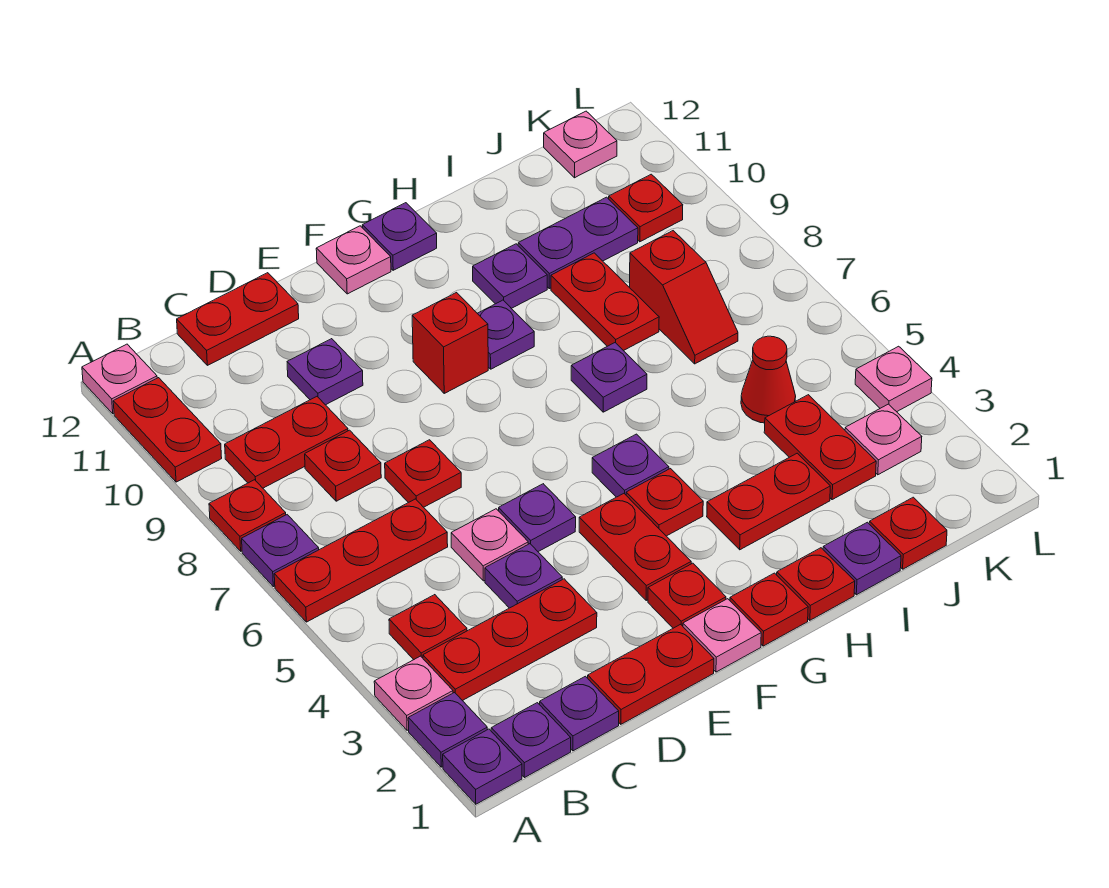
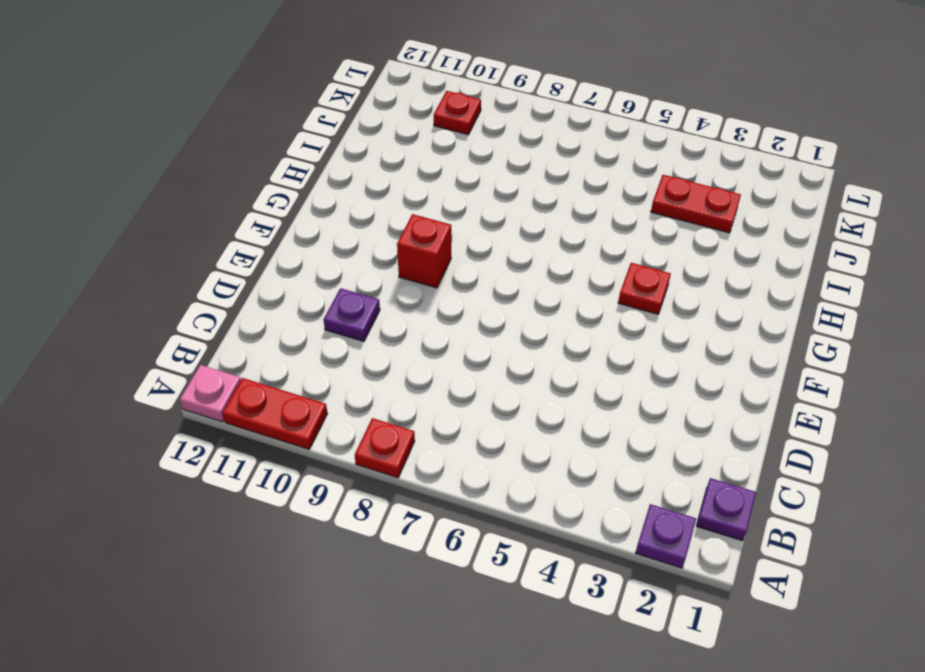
none -> purple 1x1 plate [443,729,522,804]
none -> pink 1x1 plate [374,656,453,730]
none -> red 1x3 plate [274,499,448,622]
none -> purple 1x1 plate [242,515,319,587]

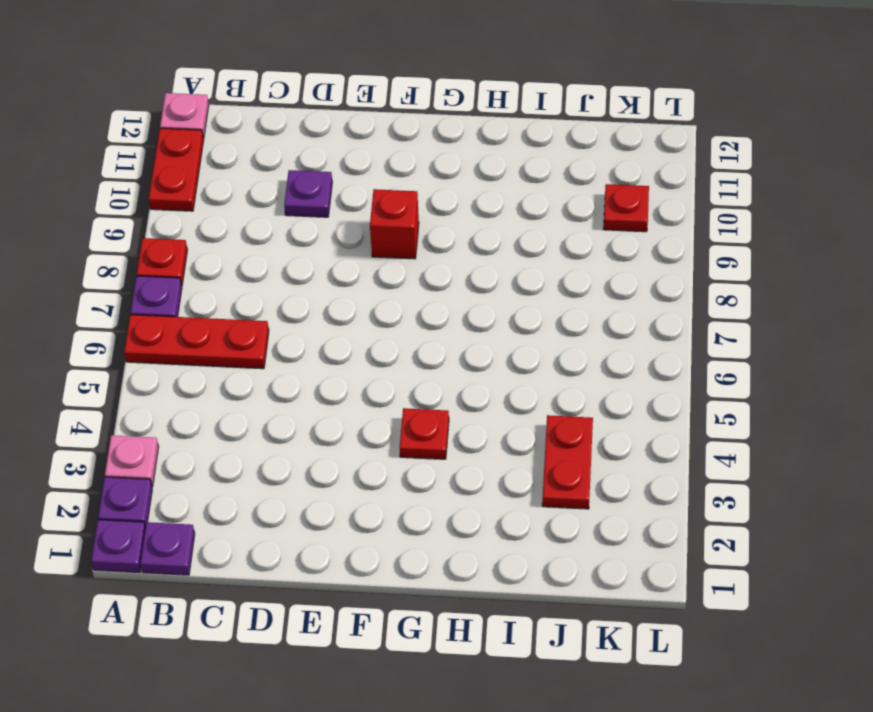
none -> red 1x3 plate [423,579,597,701]
none -> red 1x1 plate [389,595,467,660]
none -> red 1x2 plate [225,397,348,488]
none -> purple 1x1 plate [540,676,619,751]

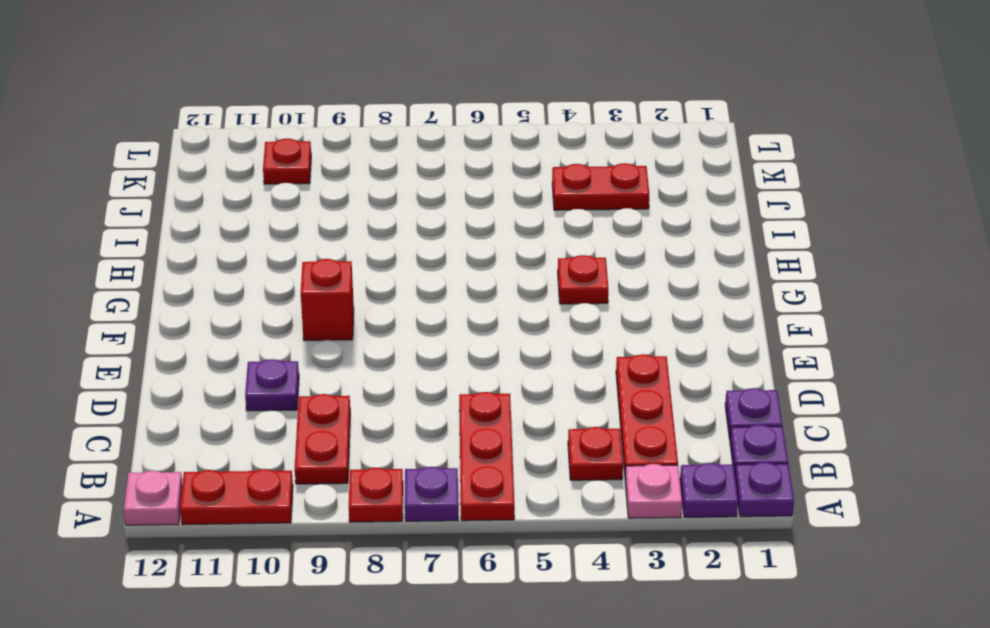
none -> red 1x1 plate [305,430,381,501]
none -> red 1x2 plate [177,273,299,365]
none -> red 1x2 plate [588,624,714,724]
none -> purple 1x1 plate [485,544,562,608]

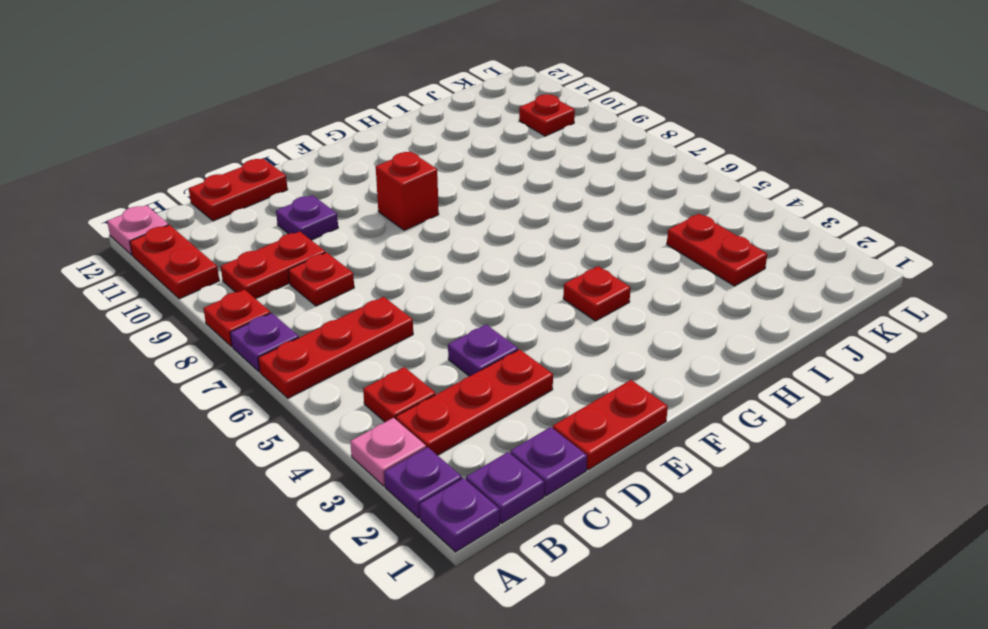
none -> pink 1x1 plate [451,509,528,581]
none -> red 1x1 plate [385,440,461,507]
none -> purple 1x1 plate [499,484,576,552]
none -> pink 1x1 plate [683,599,761,672]

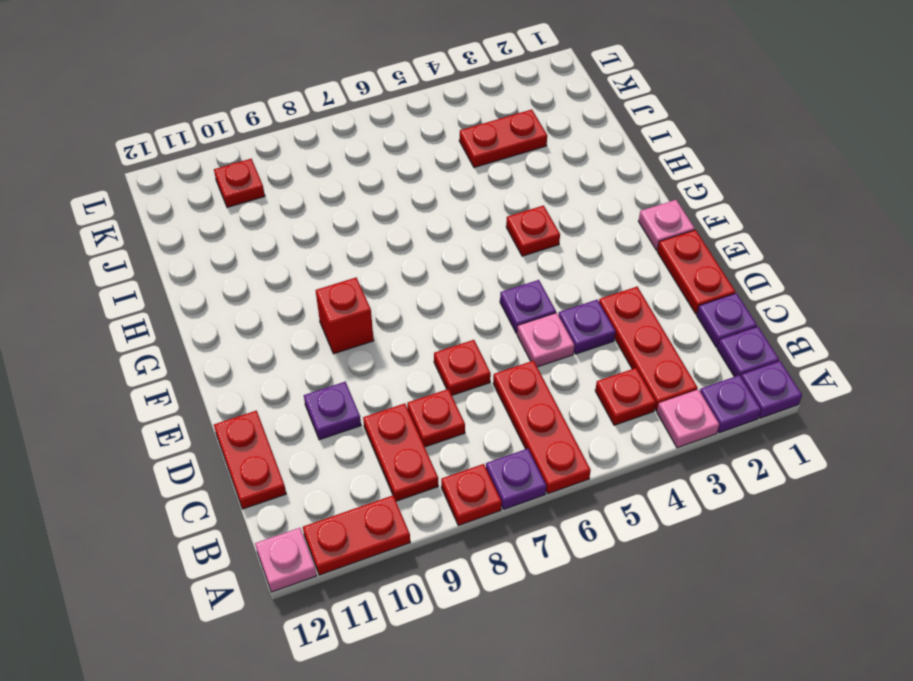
none -> red 1x1 plate [648,563,726,628]
none -> red 1x2 plate [579,494,691,600]
none -> pink 1x1 plate [316,226,391,294]
none -> red 1x1 plate [730,573,808,646]

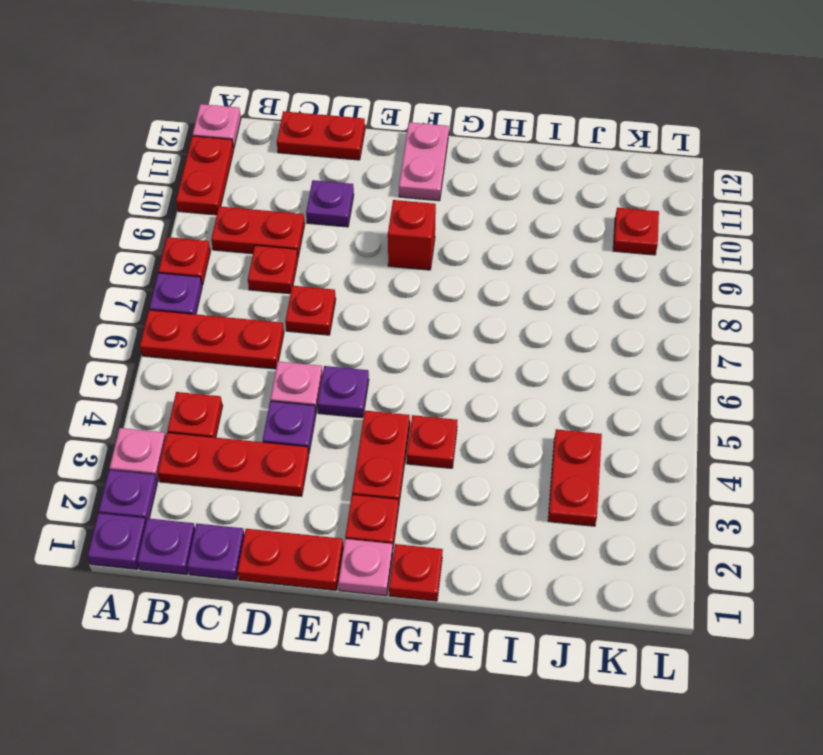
pink 1x2 plate [399,122,449,201] -> pink 1x1 plate [316,226,391,294]
none -> purple 1x1 plate [592,434,669,497]
none -> purple 1x1 plate [477,300,534,369]
none -> purple 1x1 plate [362,203,437,270]
none -> red 1x1 plate [777,548,855,620]

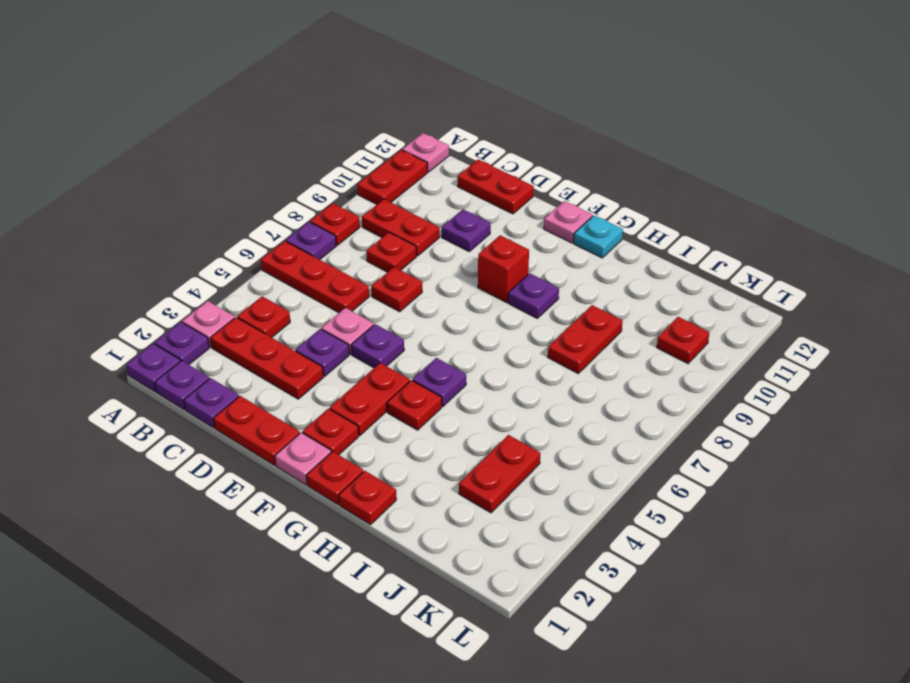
cyan 1x1 plate [574,215,623,258] -> purple 1x1 plate [362,203,437,270]
none -> red 1x2 plate [707,453,830,550]
none -> purple 1x1 plate [571,343,647,412]
none -> purple 1x1 plate [473,244,547,308]
none -> purple 1x1 plate [823,522,901,595]

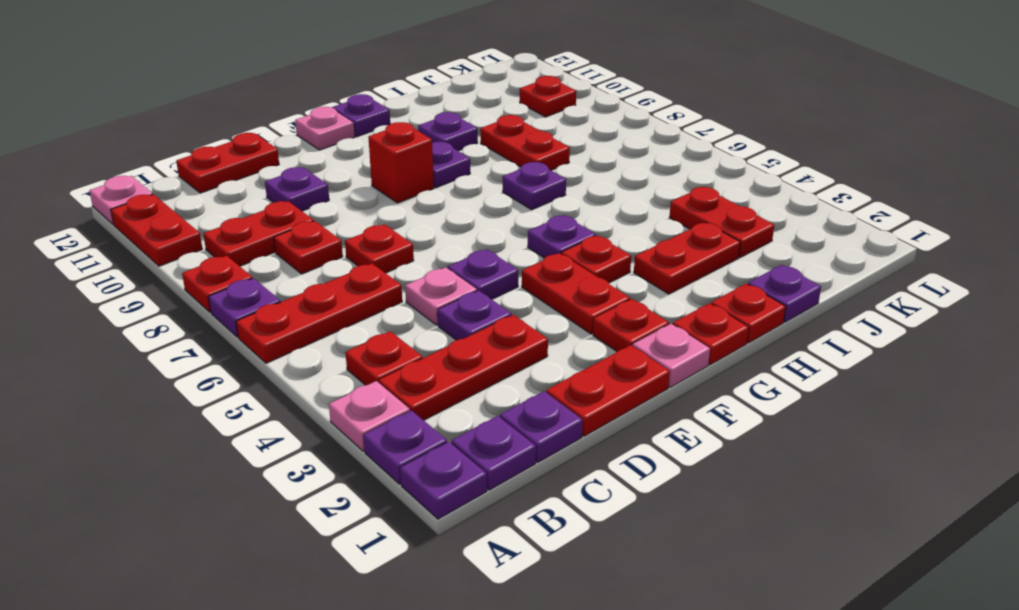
none -> purple 1x2 plate [518,197,638,289]
none -> red 1x1 plate [869,497,947,569]
none -> red 1x1 cone [741,336,796,423]
none -> red 1x2 slope [630,231,738,364]

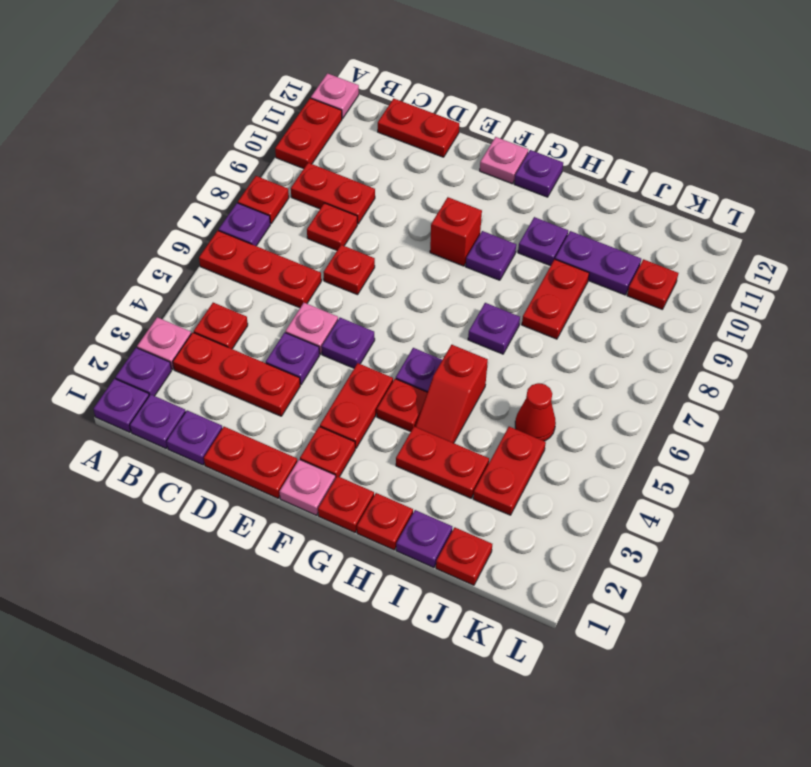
red 1x2 slope [415,345,488,443] -> red 1x2 slope moved to [630,231,738,364]
none -> purple 1x1 plate [287,339,363,405]
none -> pink 1x1 plate [845,404,922,475]
none -> pink 1x1 plate [544,111,617,178]
none -> pink 1x1 plate [855,346,932,412]

